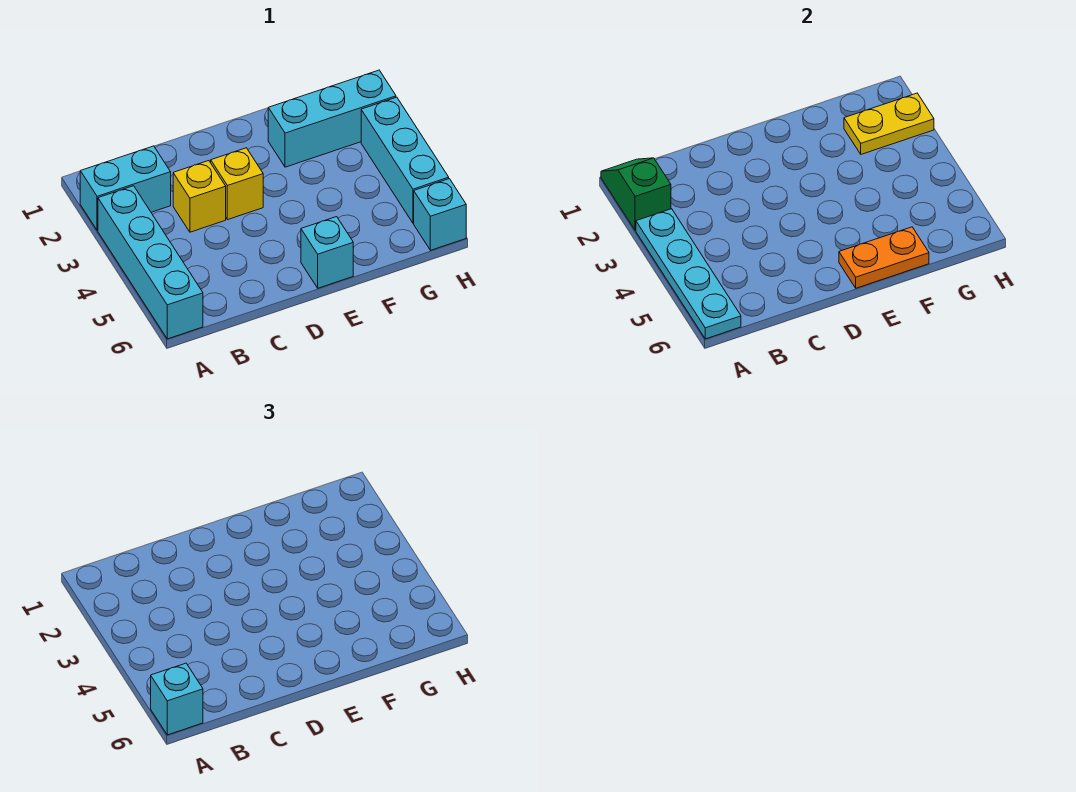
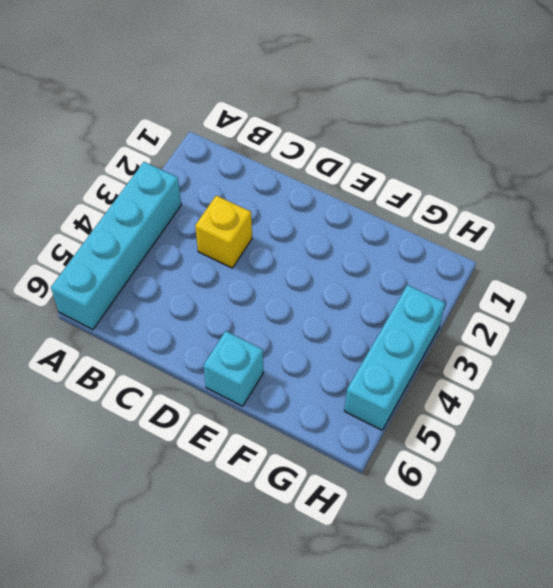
none -> cyan 1x2 brick [80,146,171,230]
none -> yellow 1x1 brick [210,148,263,220]
none -> cyan 1x3 brick [268,70,396,167]

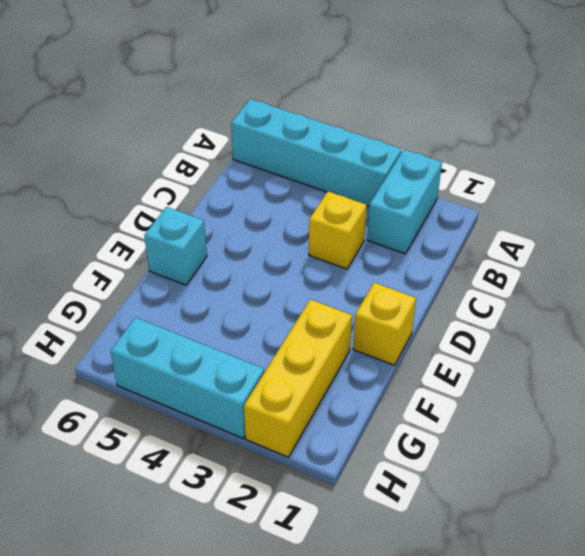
yellow 1x1 brick [353,283,416,365] -> yellow 1x1 brick moved to [210,148,263,220]
yellow 1x3 brick [244,299,352,457] -> cyan 1x3 brick [268,70,396,167]
none -> cyan 1x1 brick [414,179,466,250]
none -> green 1x2 slope [601,158,671,230]
none -> cyan 1x4 plate [636,209,741,339]

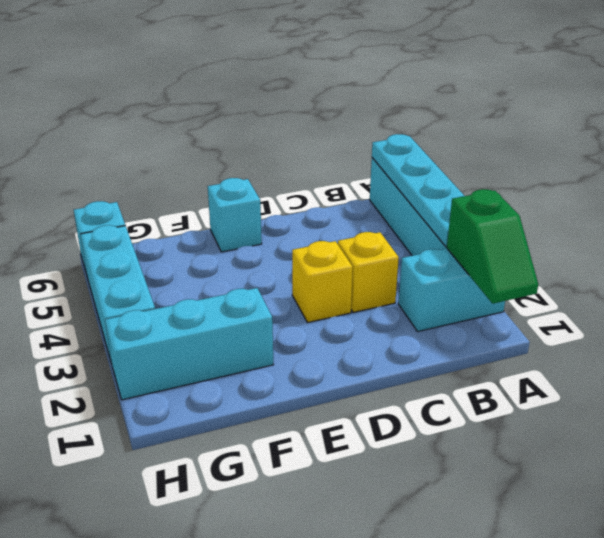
none -> orange 1x2 plate [839,227,929,288]
none -> yellow 1x2 plate [844,93,934,154]
none -> cyan 1x1 brick [151,663,203,735]

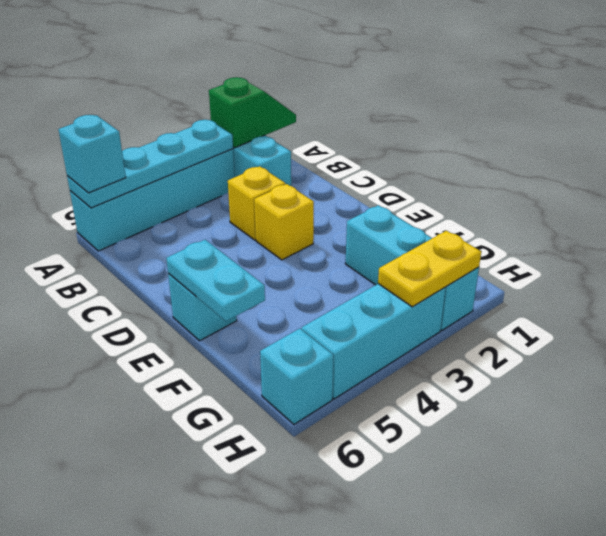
cyan 1x2 plate [166,240,265,321] -> orange 1x2 plate [839,227,929,288]
yellow 1x2 plate [378,231,481,307] -> yellow 1x2 plate turned to [844,93,934,154]

